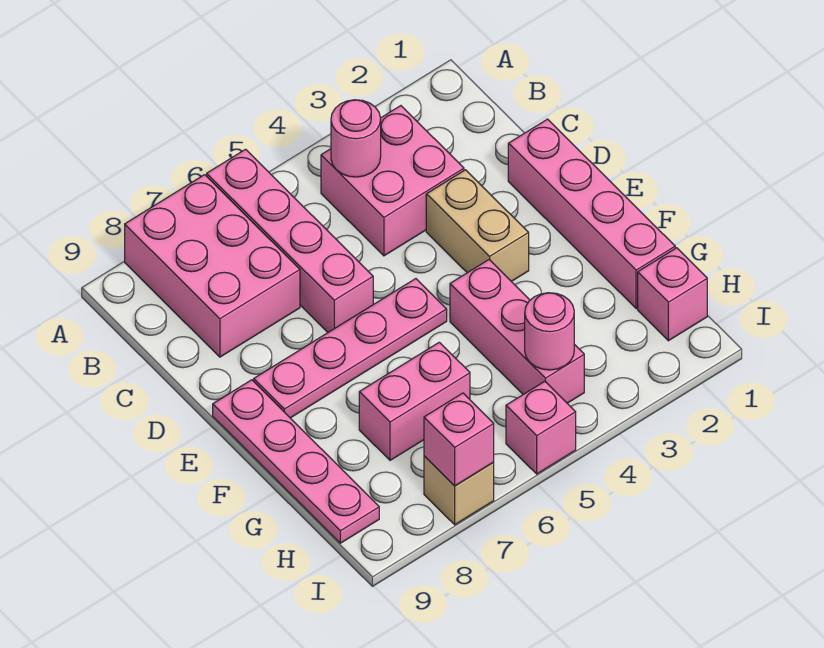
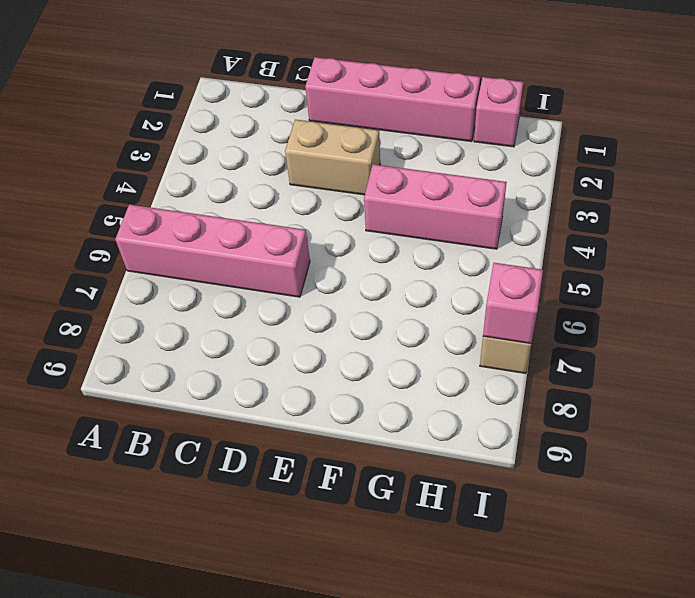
none -> pink 2x3 brick [125,175,300,357]
none -> pink 2x2 brick [321,106,464,256]
none -> pink 1x4 plate [254,279,447,418]

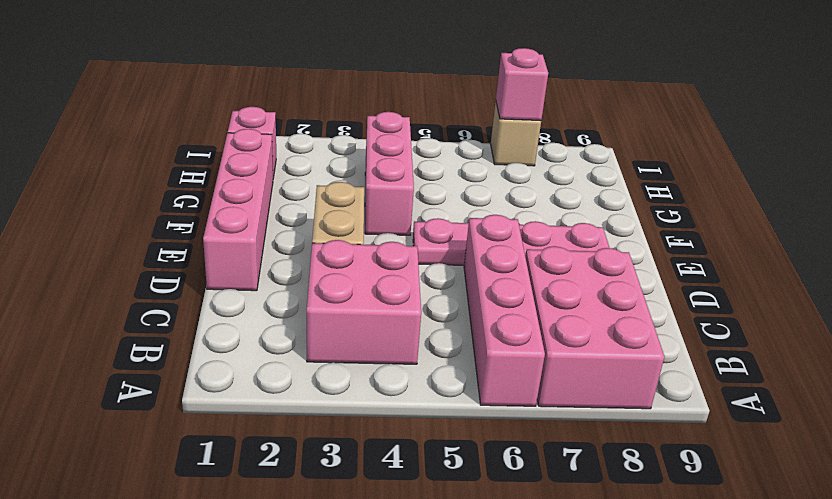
none -> pink 1x4 plate [213,380,379,543]
none -> pink 1x2 brick [359,342,470,460]
none -> pink 1x1 brick [506,381,576,474]

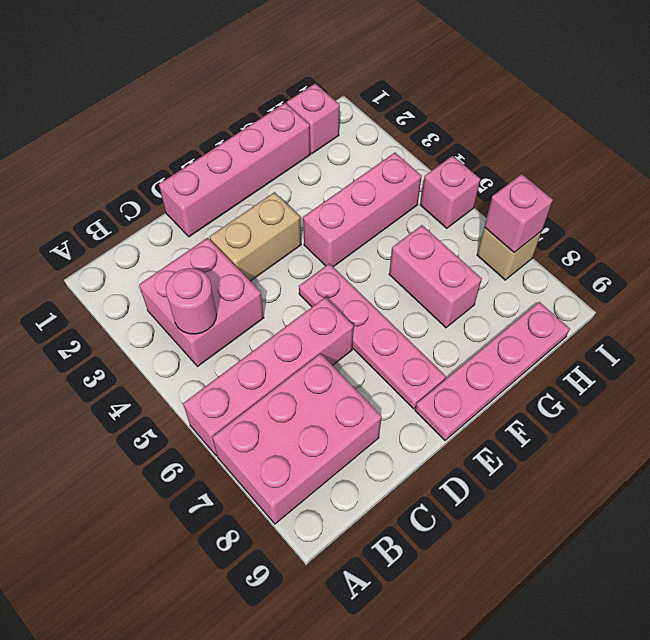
none -> pink 1x1 round brick [525,293,574,370]

